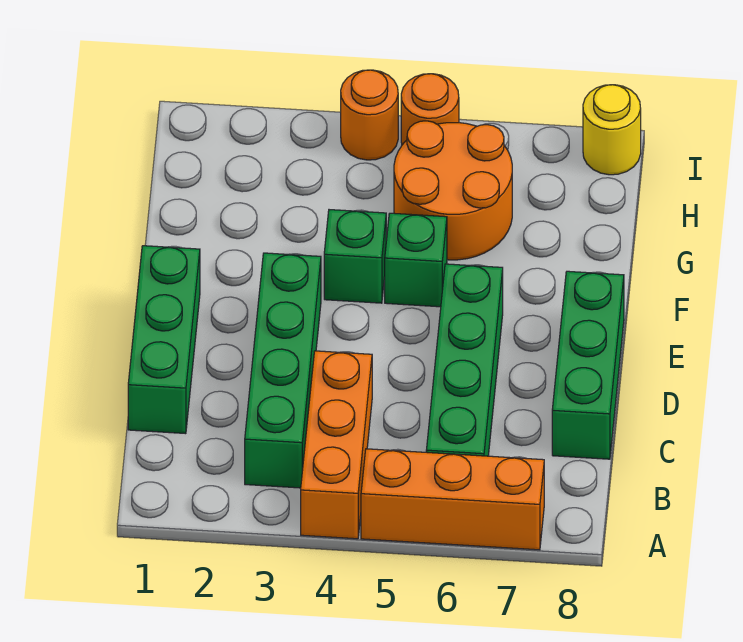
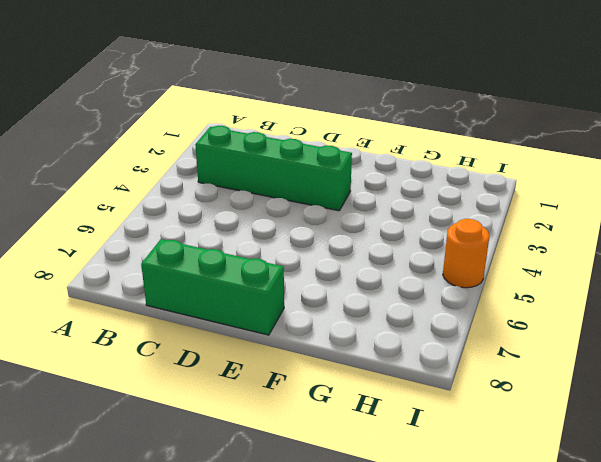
none -> orange 1x3 brick [301,351,372,539]
none -> orange 1x3 brick [361,449,544,550]
none -> green 1x4 brick [426,264,503,456]

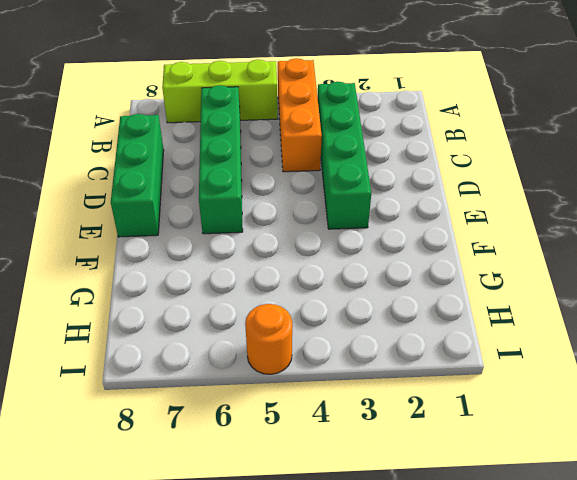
lime 1x3 brick [162,60,278,123] -> orange 1x3 brick [361,449,544,550]
none -> green 1x3 brick [128,246,200,434]
none -> green 1x1 brick [324,210,386,303]
none -> green 1x1 brick [385,213,447,307]

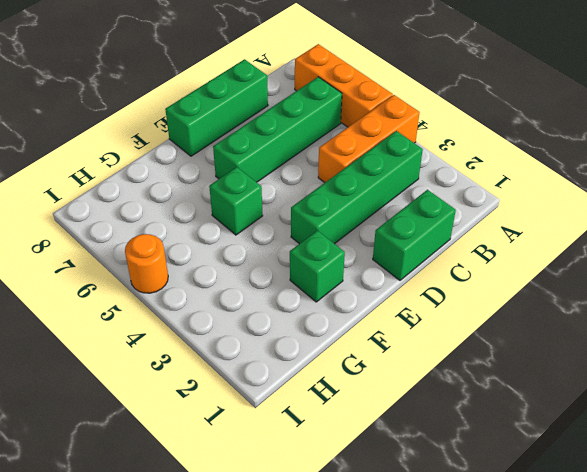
green 1x2 brick [373,190,456,280] -> green 1x3 brick [128,246,200,434]
green 1x1 brick [290,230,345,302] -> green 1x1 brick moved to [324,210,386,303]
none -> orange 2x2 round brick [394,121,512,260]
none -> orange 1x1 round brick [341,70,398,160]
none -> yellow 1x1 round brick [583,85,641,175]

